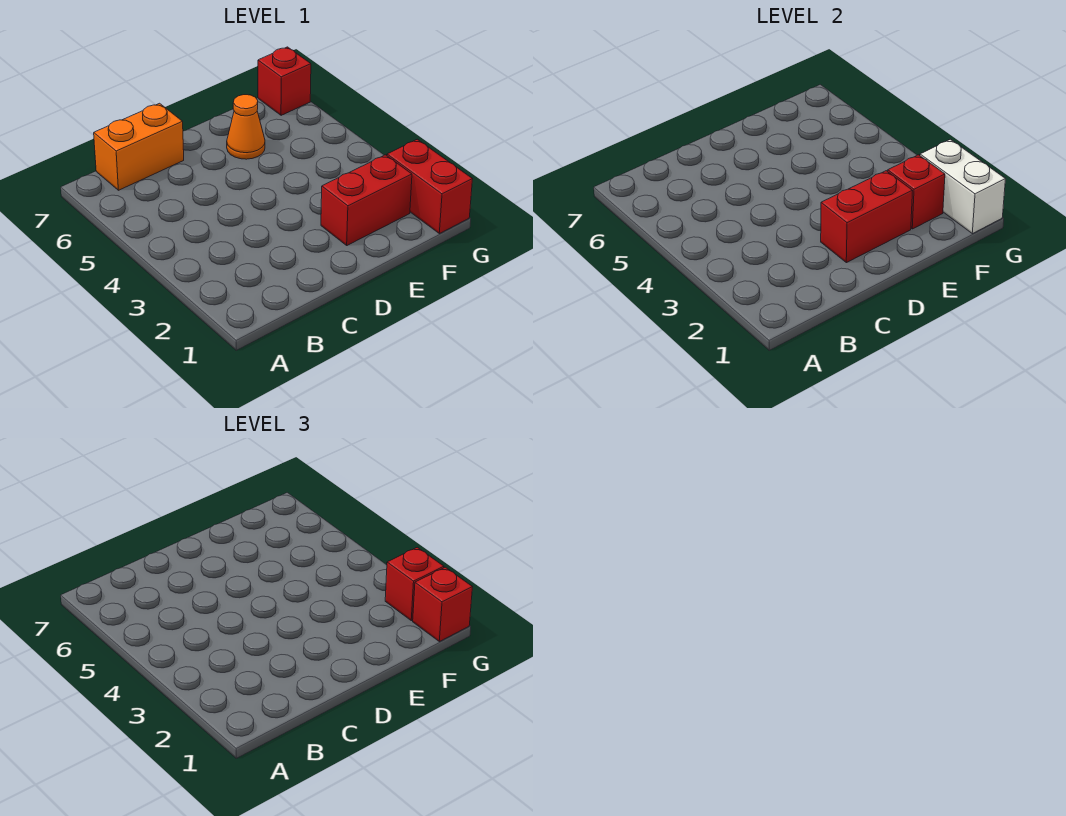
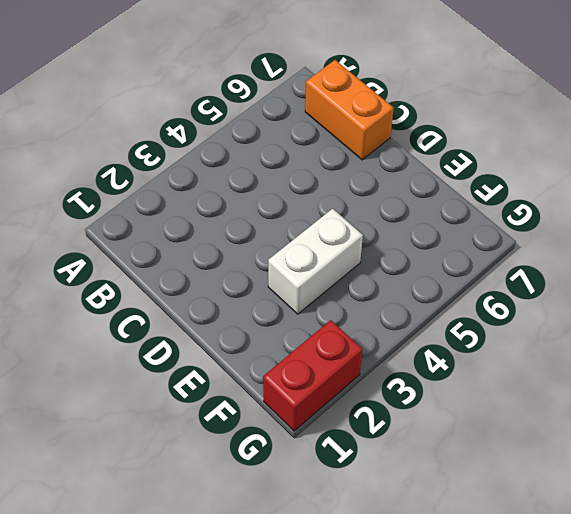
white 1x2 brick [268,209,363,314] -> white 1x2 brick moved to [920,139,1005,234]
none -> red 1x2 brick [321,155,412,245]
none -> orange 1x1 cone [227,95,265,159]

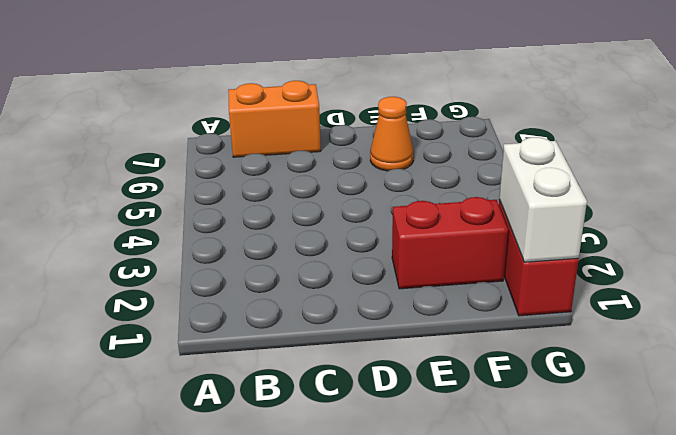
none -> red 1x1 brick [258,47,311,115]
none -> red 1x2 brick [821,171,913,263]

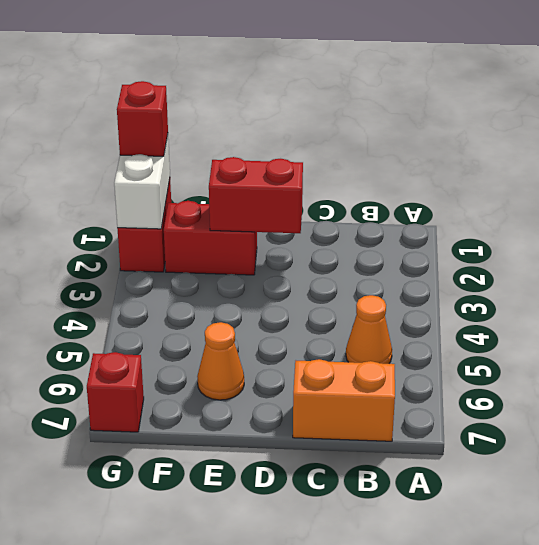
orange 1x1 cone [346,295,392,364] -> none
none -> red 1x1 brick [888,155,945,229]
none -> red 1x1 brick [385,547,444,621]

